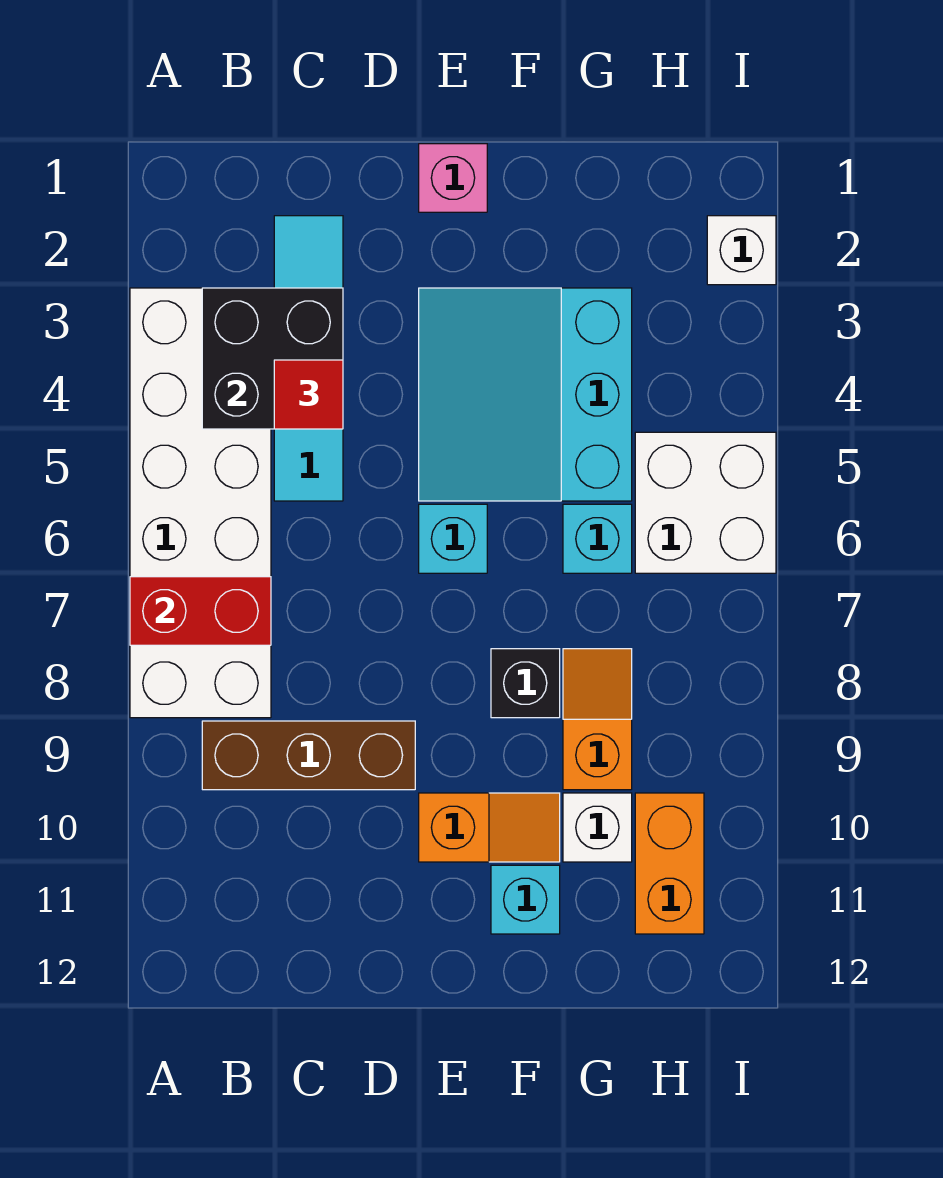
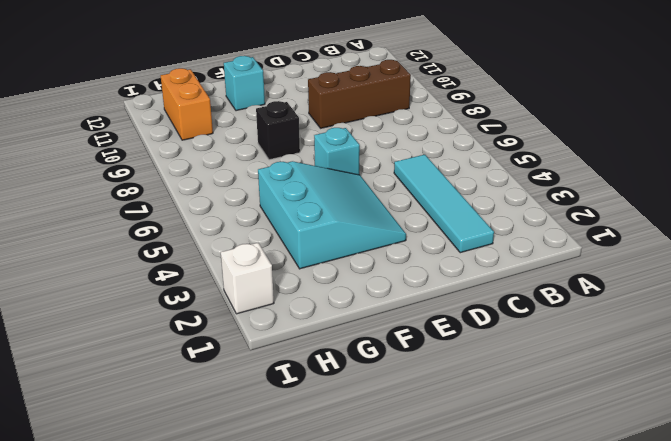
none -> white 2x6 brick [130,288,271,718]
none -> pink 1x1 brick [419,144,487,212]
none -> orange 1x2 slope [419,793,560,862]

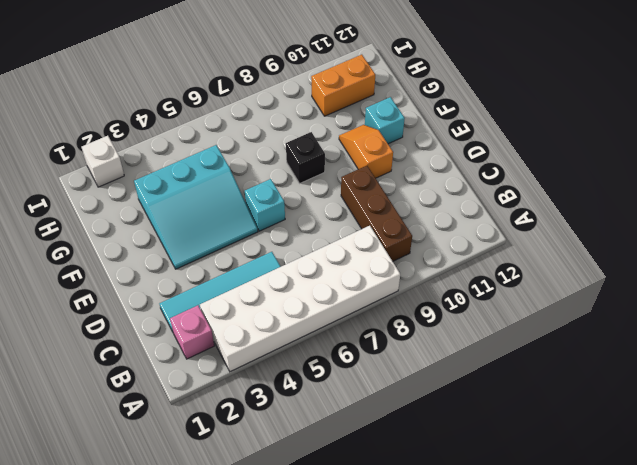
pink 1x1 brick [170,305,214,359] -> pink 1x1 brick moved to [419,144,487,212]
none -> cyan 1x1 brick [563,504,632,573]
none -> orange 1x2 slope [563,649,632,790]
none -> white 1x1 brick [563,793,632,862]

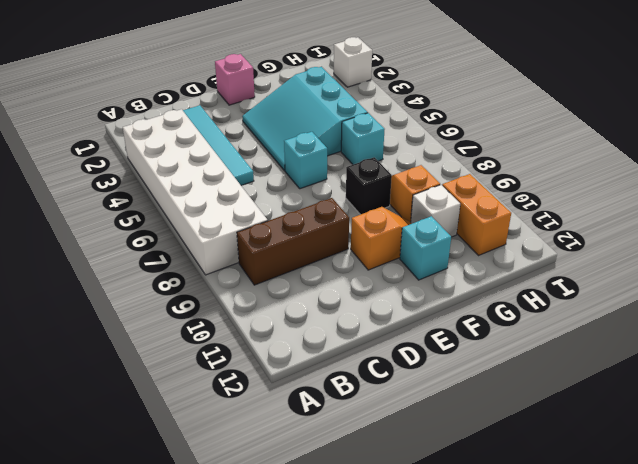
none -> white 2x2 brick [635,432,776,573]
none -> red 1x2 brick [130,577,271,645]
none -> black 2x2 brick [202,288,343,429]

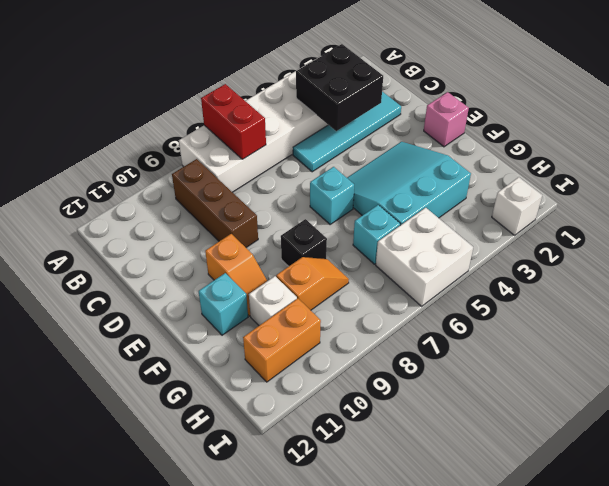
none -> red 1x1 tile [274,360,343,429]

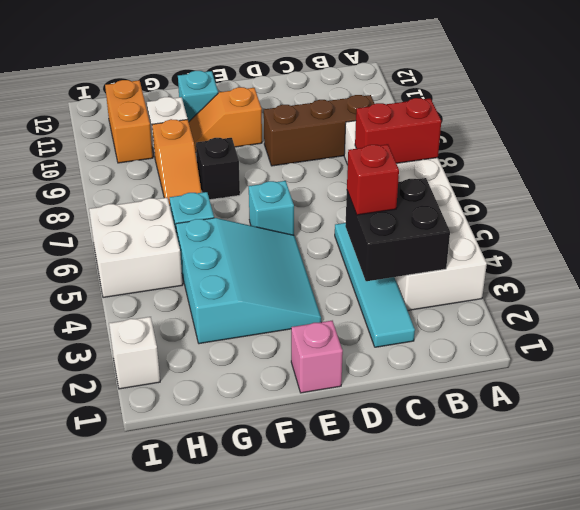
red 1x1 brick [347,144,399,215] -> red 1x1 tile [274,360,343,429]

